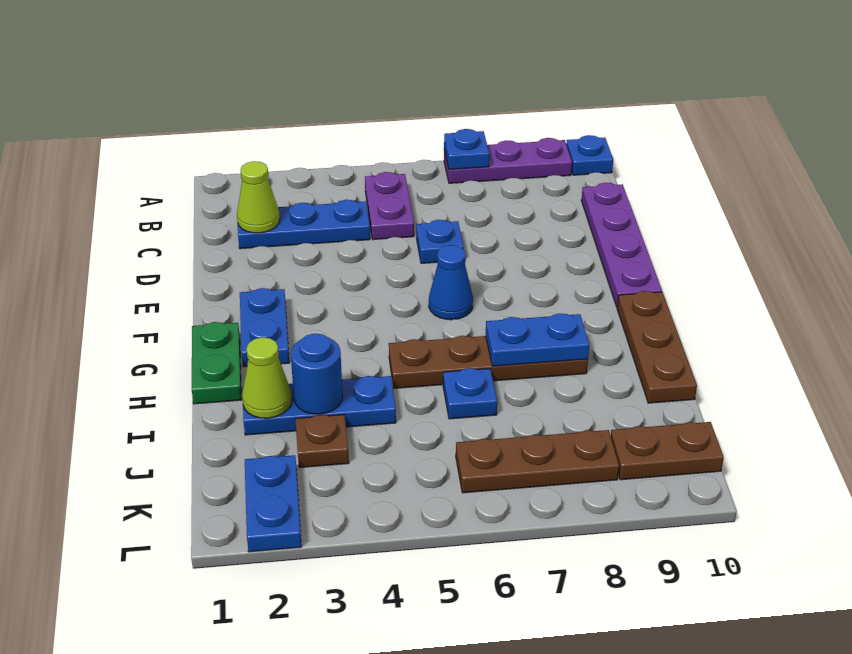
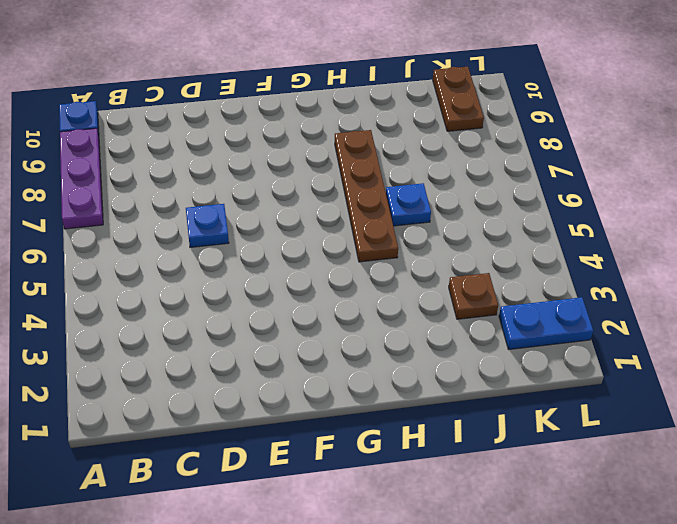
none -> purple 1x2 plate [365,172,414,240]
none -> blue 1x3 plate [238,200,370,249]
none -> purple 1x4 plate [581,183,662,307]

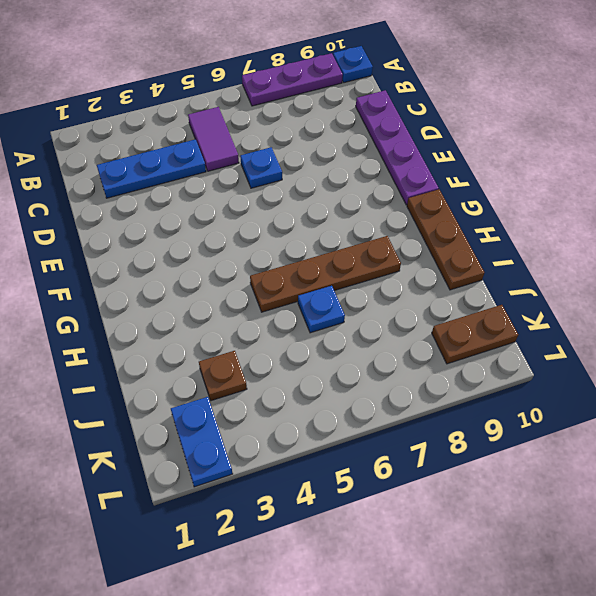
purple 1x2 tile [188,107,239,171] -> purple 1x2 plate [365,172,414,240]
none -> blue 1x2 plate [240,288,289,367]
none -> blue 1x1 cone [429,245,473,320]
none -> green 1x2 plate [192,322,242,404]

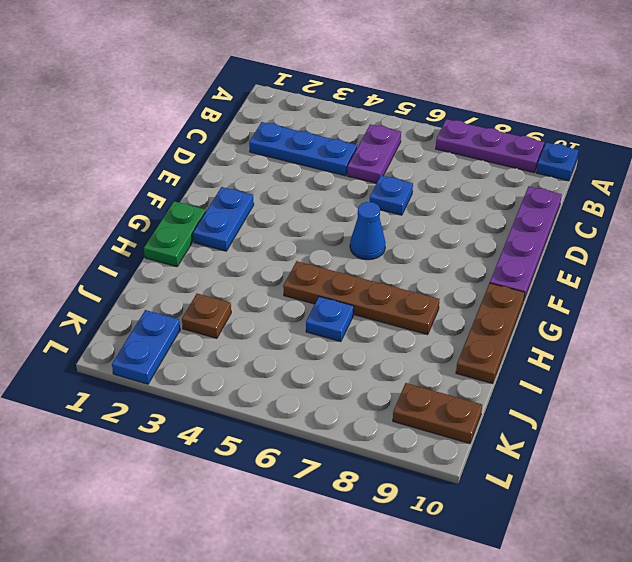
none -> blue 1x3 plate [242,376,396,435]
none -> brown 1x3 plate [456,430,619,493]
none -> blue 1x1 plate [444,129,489,169]

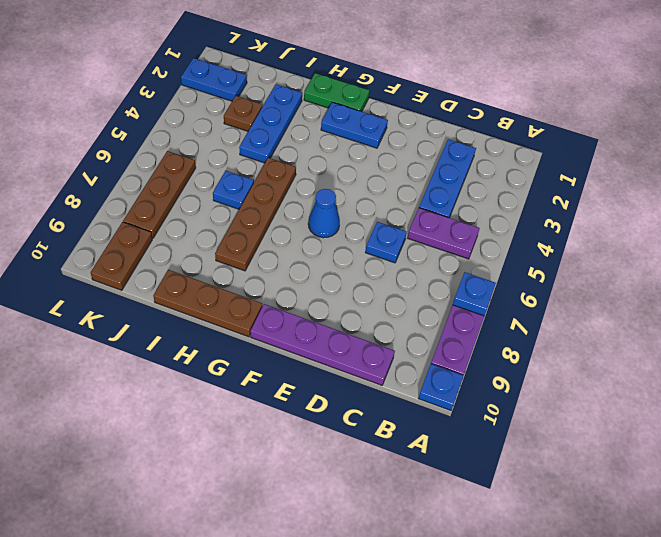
none -> lime 1x1 cone [237,161,280,233]
none -> blue 1x2 plate [486,313,589,366]
none -> lime 1x1 cone [242,337,292,418]

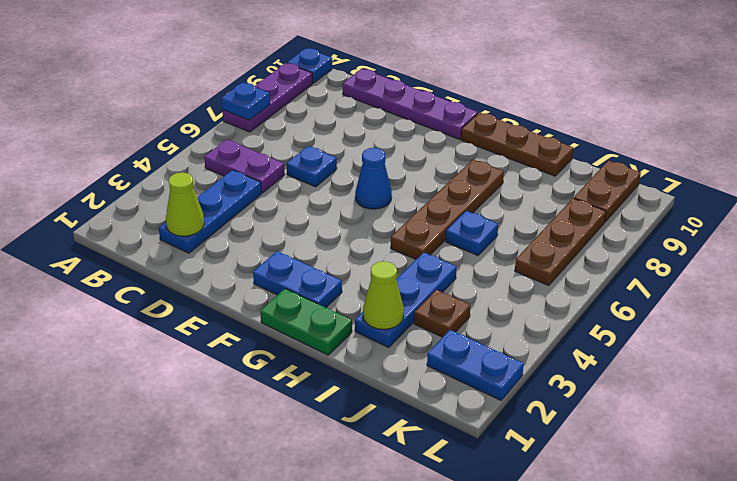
none -> blue 1x2 plate [486,313,589,366]
none -> blue 1x1 round brick [291,334,343,414]

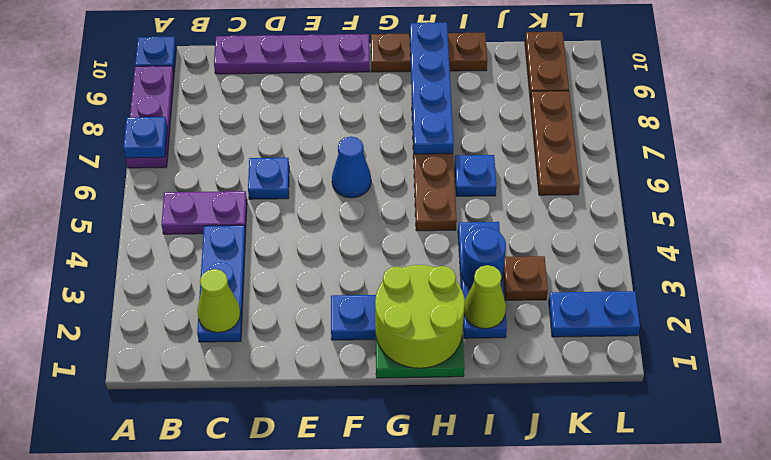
lime 2x2 round brick [375,265,465,368] -> none
blue 1x4 plate [410,22,454,154] -> blue 1x2 plate [486,313,589,366]

